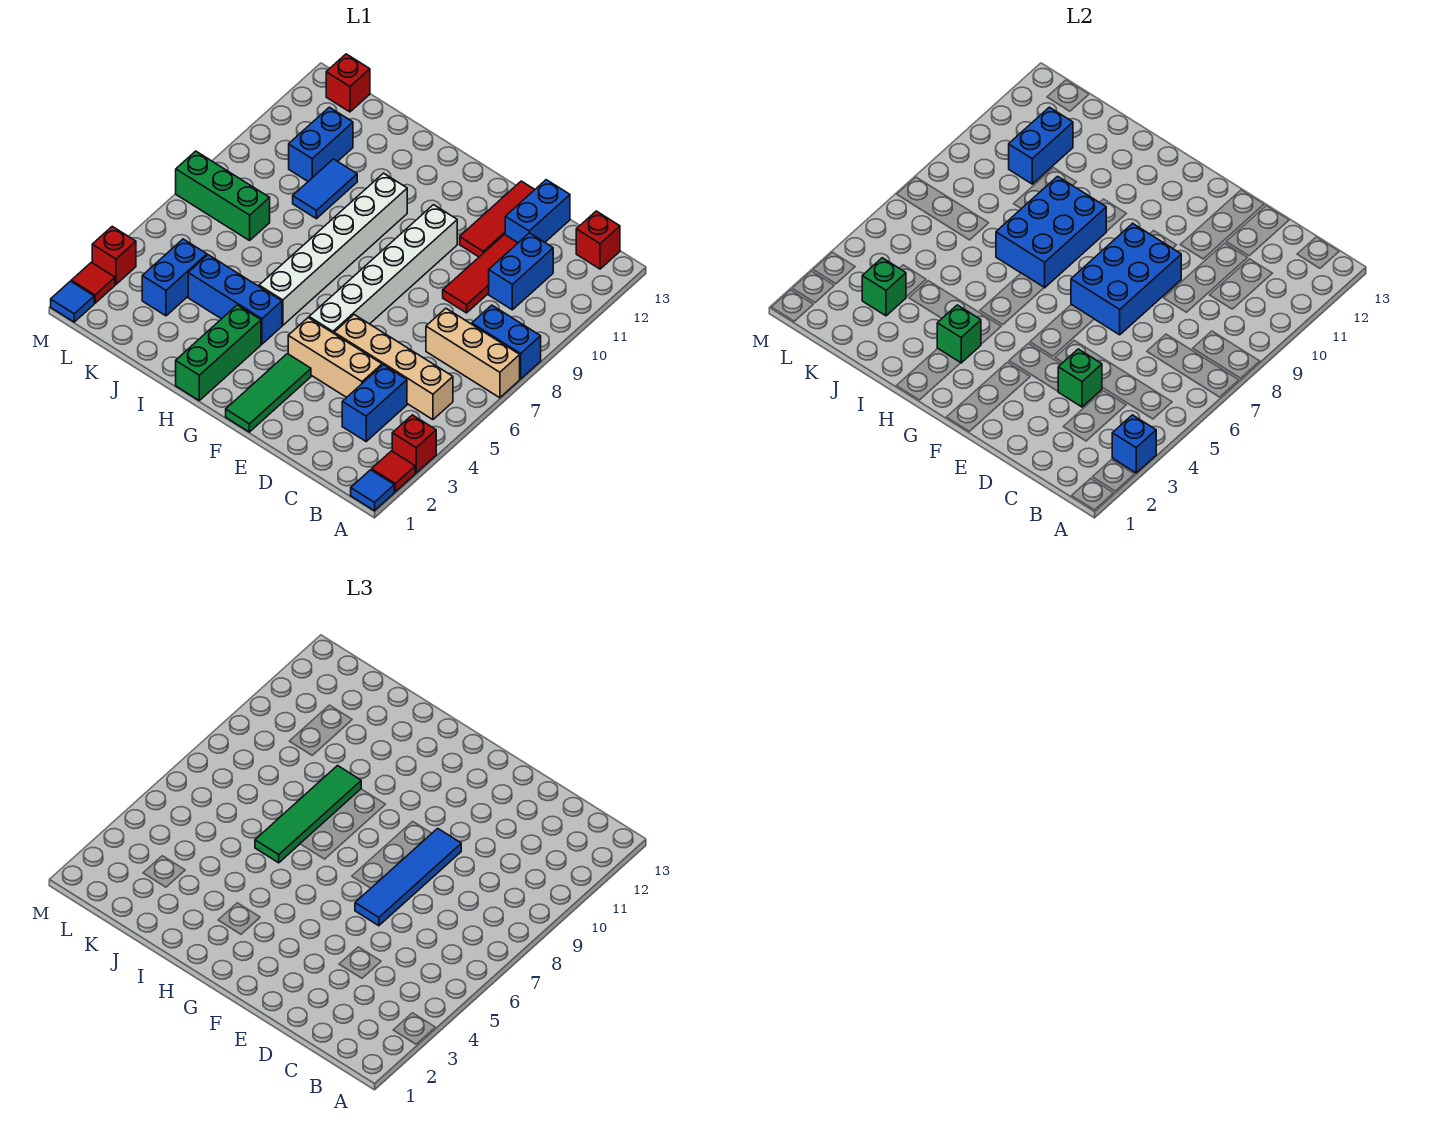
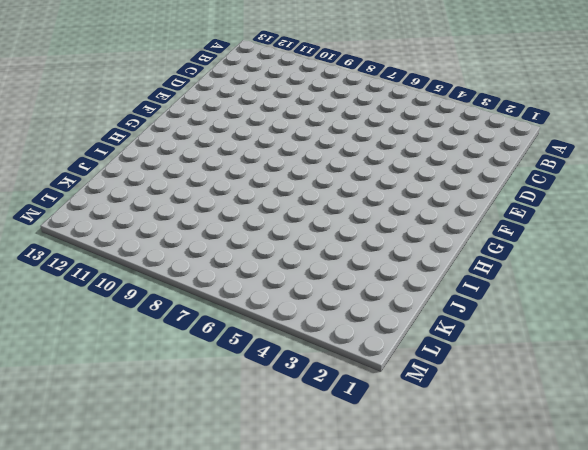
none -> blue 1x1 tile [351,470,394,511]
none -> red 1x1 tile [372,451,415,492]
none -> red 1x1 brick [392,415,436,473]
none -> tan 1x3 brick [426,308,520,398]

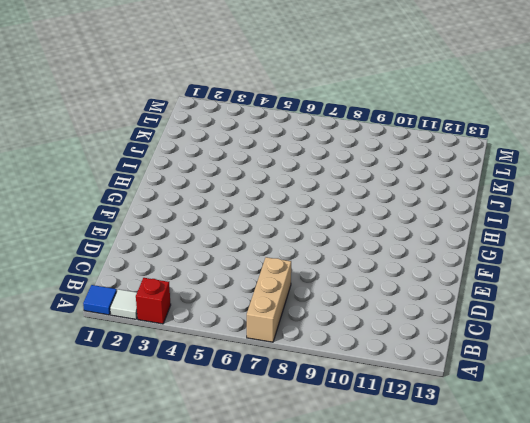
white 1x1 tile [110,289,137,319] -> red 1x1 tile [372,451,415,492]
none -> blue 1x2 brick [472,305,541,379]
none -> tan 1x4 brick [334,315,453,420]
none -> red 1x1 brick [576,211,620,269]
none -> blue 1x2 brick [342,365,407,441]

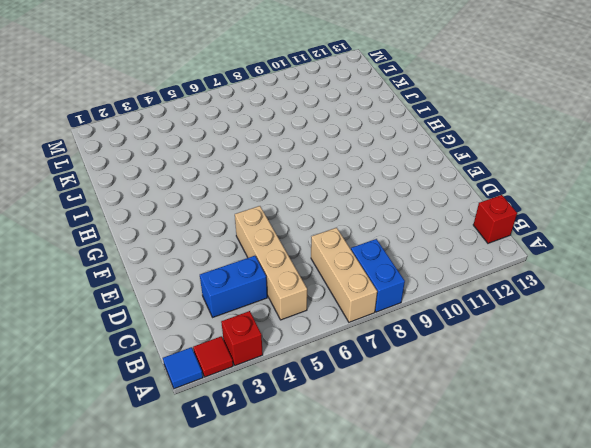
none -> blue 1x2 brick [489,233,553,310]
none -> tan 1x3 brick [288,318,382,397]
none -> red 1x3 tile [443,235,518,313]
none -> blue 1x2 brick [505,180,570,243]

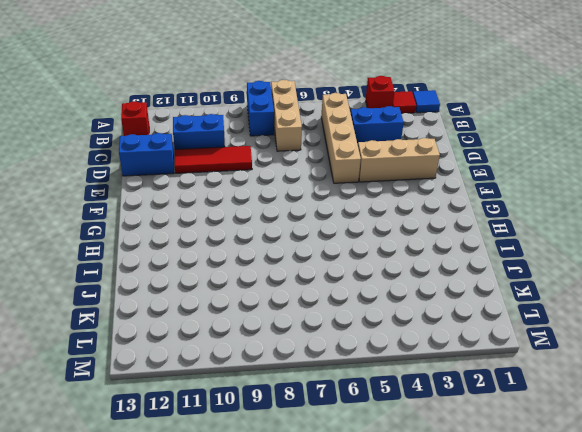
tan 1x3 brick [358,138,440,182] -> tan 1x3 brick turned to [288,318,382,397]
none -> red 1x3 tile [460,181,535,257]
none -> green 1x3 tile [226,354,311,432]
none -> white 1x6 brick [309,205,457,333]
none -> green 1x3 brick [176,305,261,400]

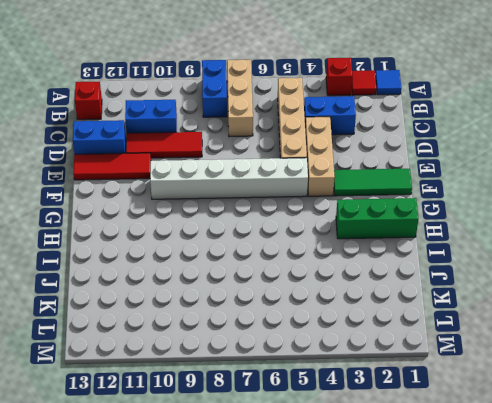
none -> blue 1x3 brick [188,255,282,344]
none -> white 1x6 brick [259,173,407,325]
none -> blue 1x2 tile [293,159,357,219]
none -> blue 1x2 brick [142,239,207,316]

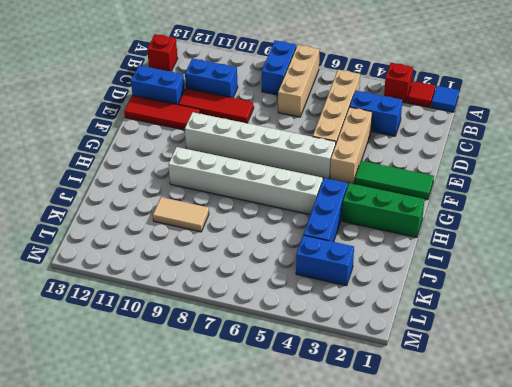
tan 1x2 tile [153,197,209,232] -> blue 1x2 tile [293,159,357,219]
none -> green 1x3 brick [176,151,270,240]
none -> blue 1x2 brick [289,107,353,181]
none -> red 1x1 brick [326,54,370,112]
none -> blue 1x1 tile [51,281,94,322]

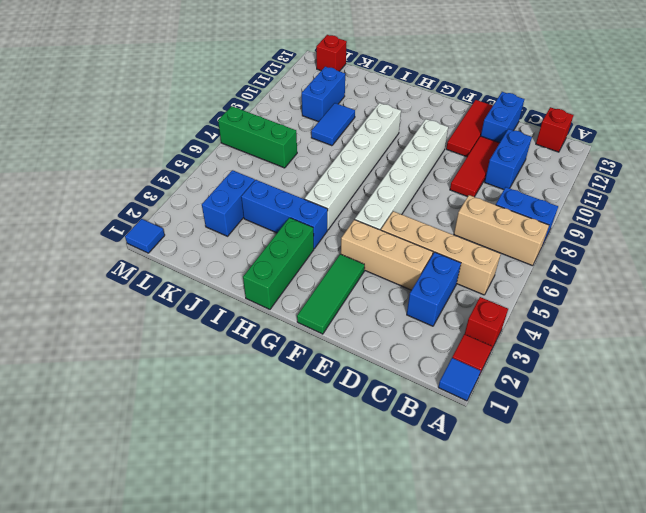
none -> red 1x1 tile [71,262,115,303]
none -> red 1x1 brick [92,226,136,284]
none -> blue 1x1 brick [1112,415,1156,473]
none -> green 1x1 brick [1058,349,1102,407]

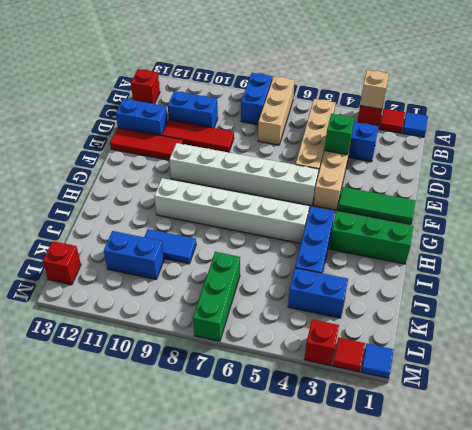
tan 1x1 brick [360,70,389,109] -> blue 1x1 brick [1112,415,1156,473]
none -> blue 2x3 brick [1071,223,1181,335]
none -> green 1x1 brick [937,305,981,363]
none -> blue 2x3 brick [996,176,1106,288]
none -> green 1x1 brick [862,258,906,316]

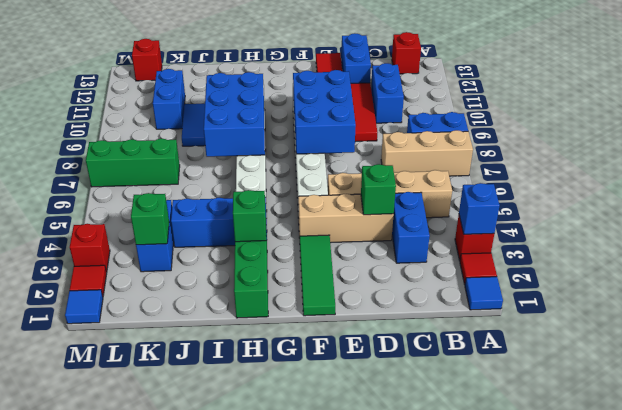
none -> blue 1x2 brick [1009,107,1073,184]
none -> blue 1x4 tile [355,828,461,926]
none -> green 1x4 tile [255,766,361,863]

